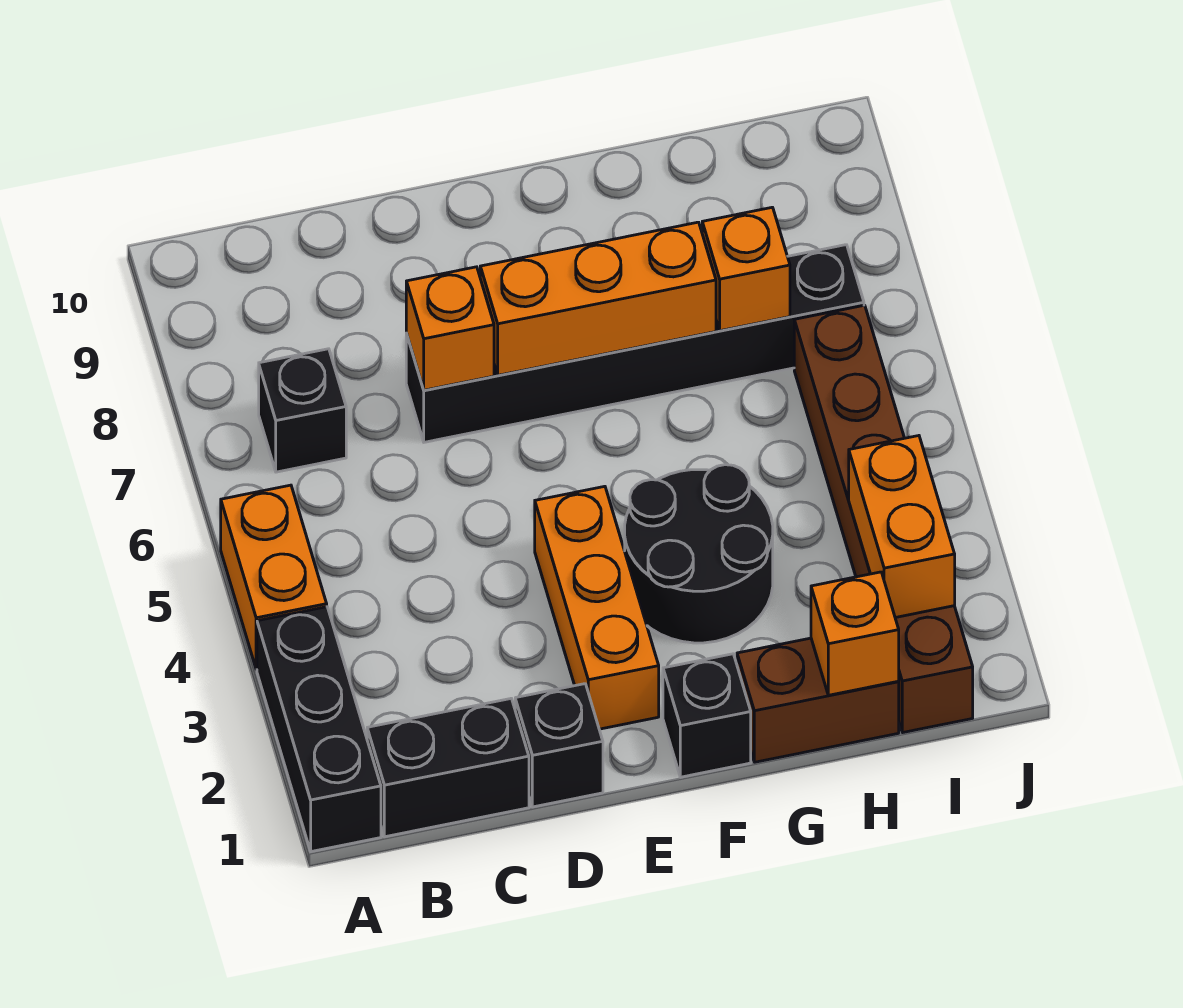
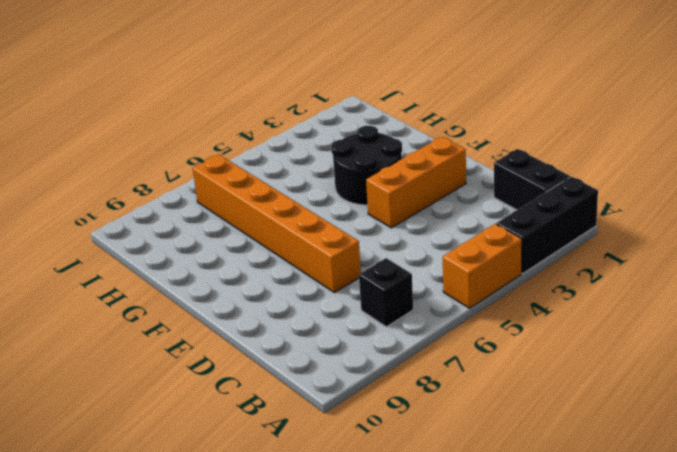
orange 1x6 brick [193,155,361,293] -> black 1x6 brick [406,245,864,442]
none -> black 1x1 brick [515,684,603,807]
none -> black 1x1 brick [663,654,751,777]
none -> brown 1x2 brick [737,638,899,762]

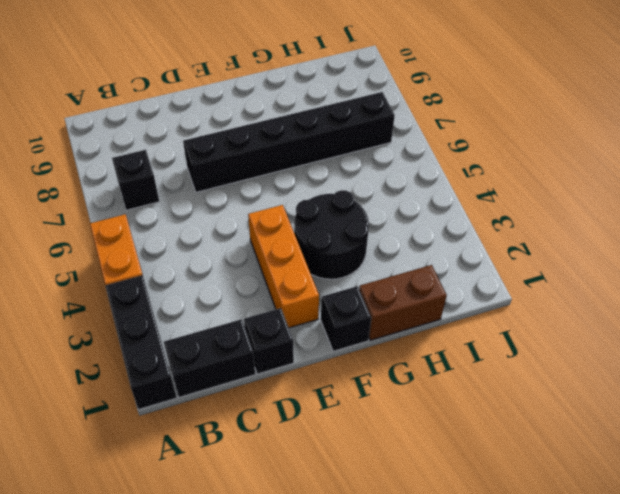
none -> brown 1x6 brick [794,305,973,733]
none -> orange 1x1 brick [406,267,494,390]
none -> orange 1x3 brick [480,222,716,375]

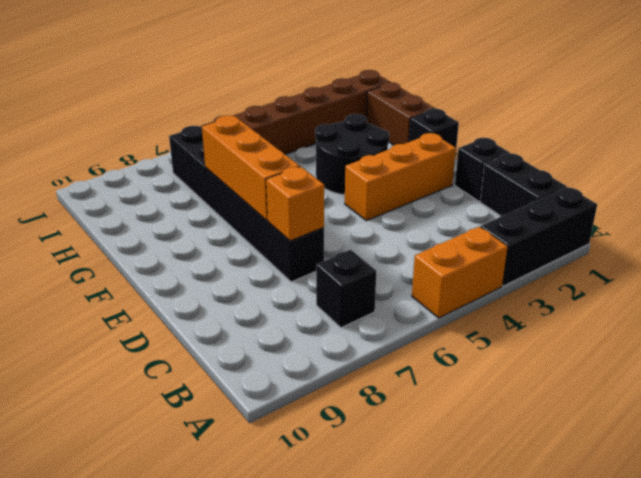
none -> orange 1x1 brick [811,572,899,695]
none -> orange 1x1 brick [702,207,790,331]
none -> orange 1x2 brick [849,436,955,618]

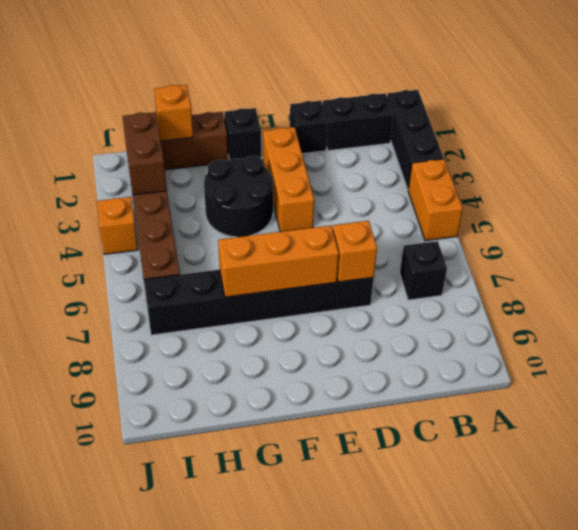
brown 1x2 brick [122,112,167,195] -> orange 1x2 brick [849,436,955,618]
orange 1x1 brick [97,197,138,254] -> orange 1x1 brick moved to [702,207,790,331]

